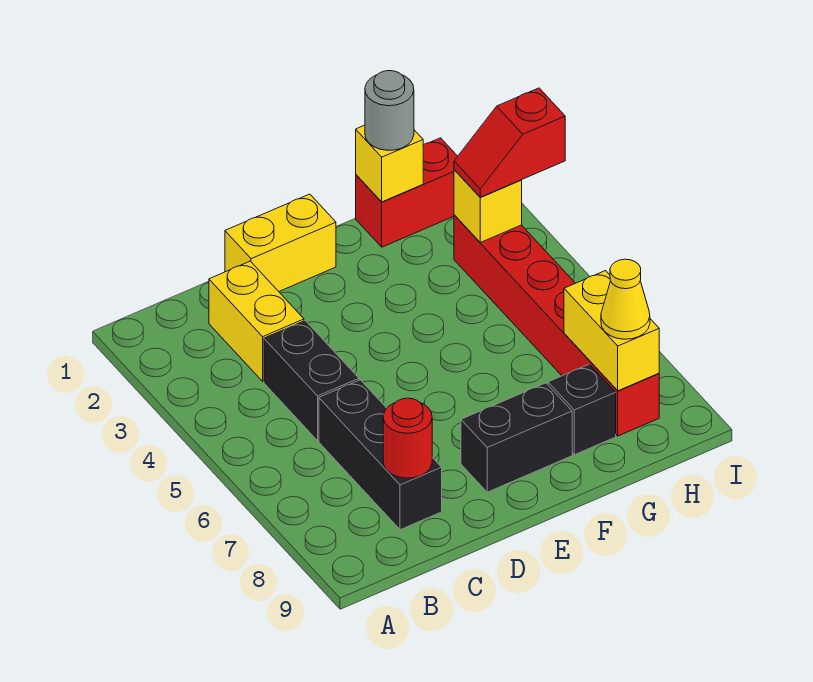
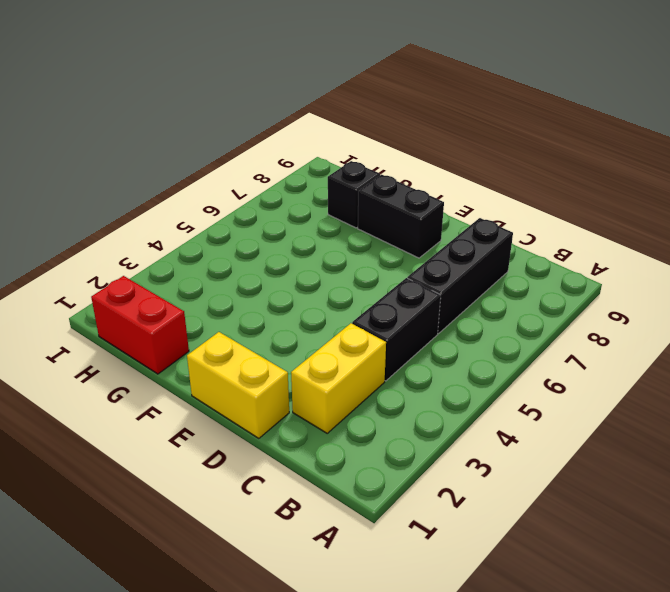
none -> red 1x6 brick [454,215,659,436]
none -> red 1x1 round brick [383,398,432,478]
none -> yellow 1x1 brick [356,125,423,202]

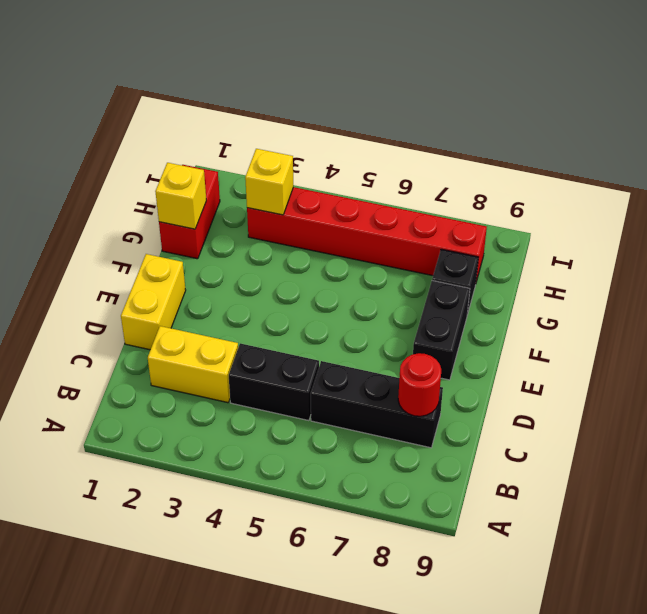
none -> yellow 1x2 brick [564,271,659,391]
none -> grey 1x1 round brick [365,71,414,150]
none -> red 1x2 slope [454,88,565,197]

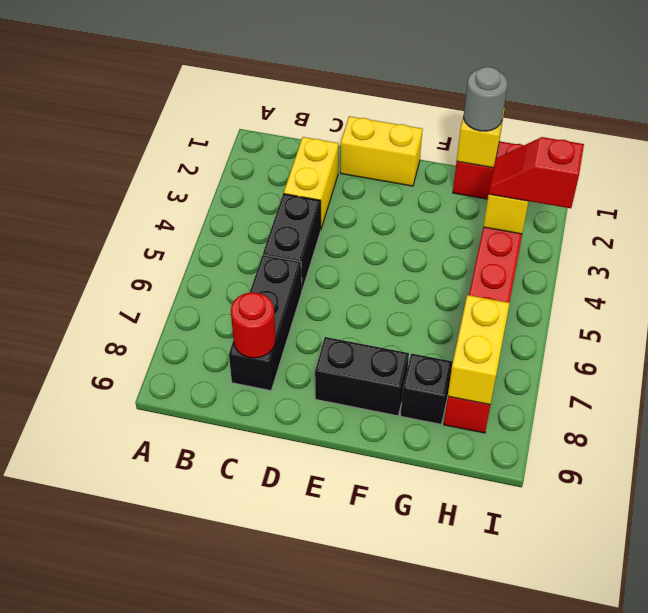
none -> yellow 1x1 cone [601,259,650,339]

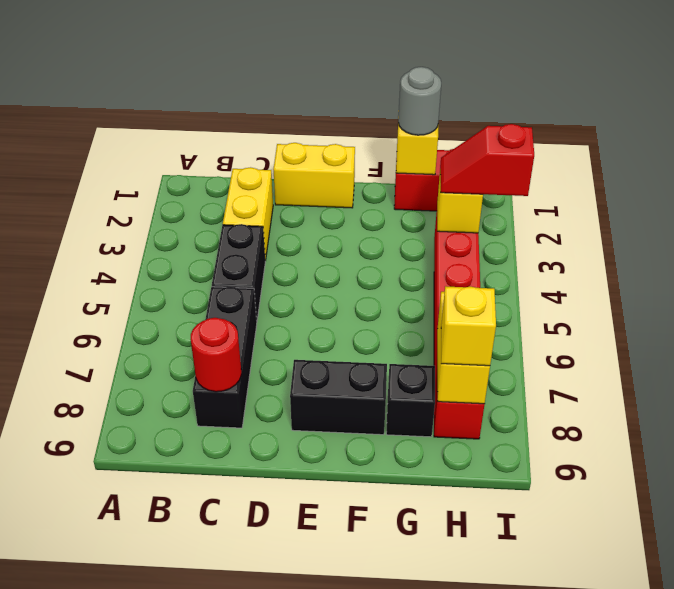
yellow 1x1 brick [441,286,496,366] -> yellow 1x1 cone [601,259,650,339]

